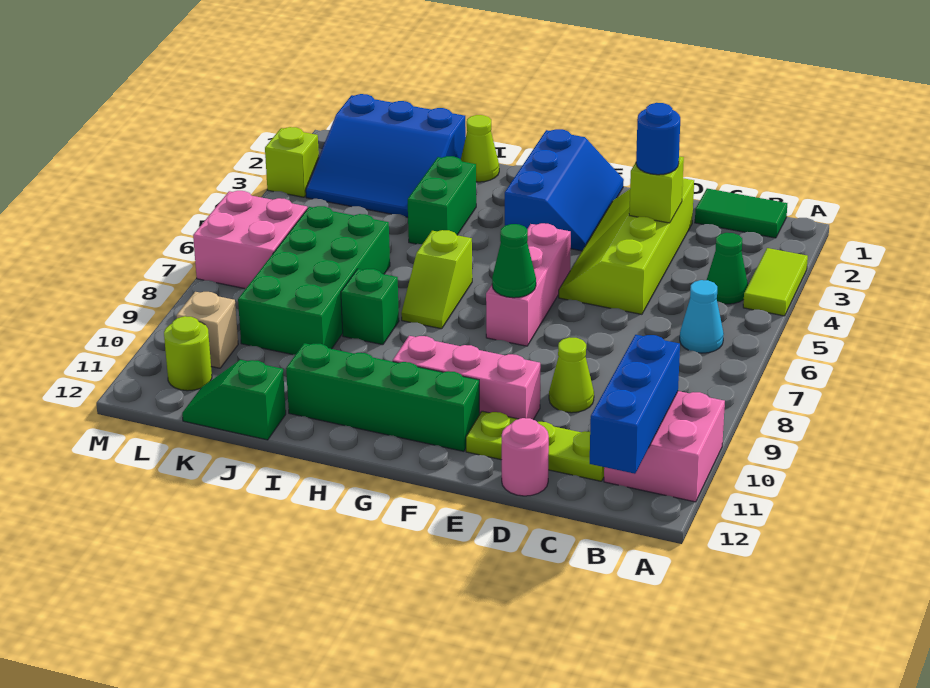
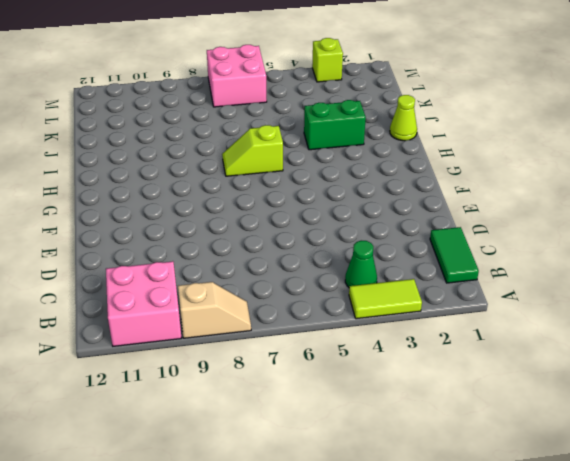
tan 1x2 slope [178,282,251,338] -> none
none -> cyan 1x1 cone [680,280,724,353]
none -> lime 1x3 plate [466,411,604,481]
none -> lime 2x4 slope [559,178,694,314]

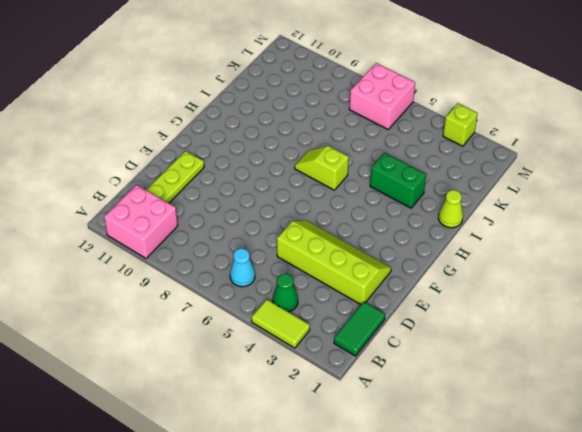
none -> lime 1x1 cone [549,337,594,413]
none -> pink 1x1 round brick [502,418,549,496]
none -> pink 1x3 brick [393,336,540,420]

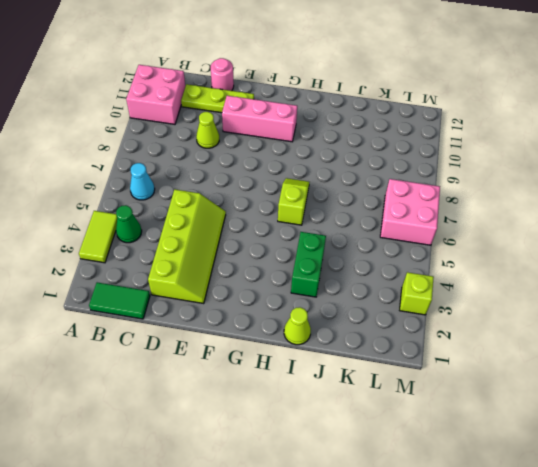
none -> blue 2x3 slope [505,129,624,251]
none -> pink 1x3 brick [486,223,571,346]
none -> green 1x4 brick [286,343,480,451]

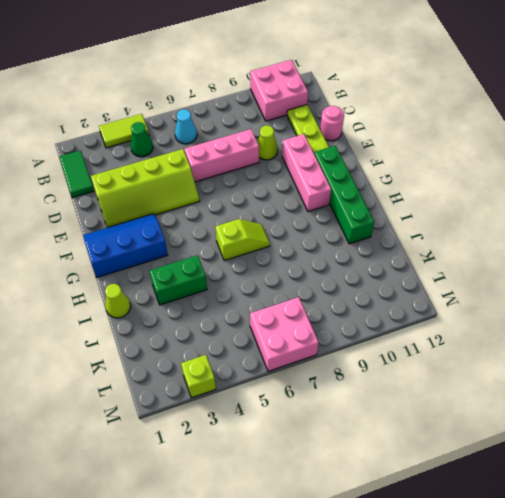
pink 1x3 brick [185,129,259,182] -> pink 1x3 brick moved to [486,223,571,346]
none -> green 1x1 brick [341,269,399,345]
none -> blue 3x3 slope [306,94,466,217]
none -> green 2x4 brick [238,206,390,355]

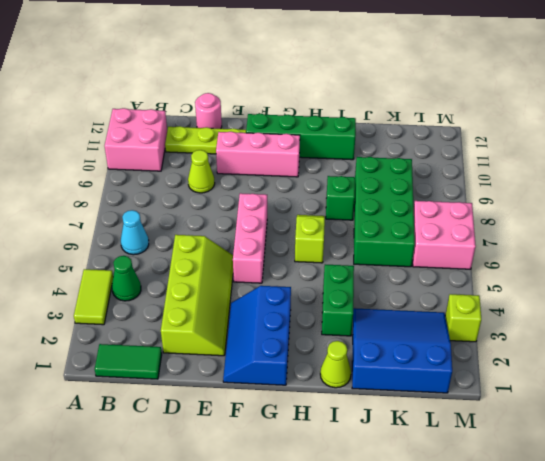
none -> green 1x2 slope [182,360,286,440]
none -> tan 1x1 brick [176,292,238,368]
none -> lime 1x1 round brick [164,316,212,391]

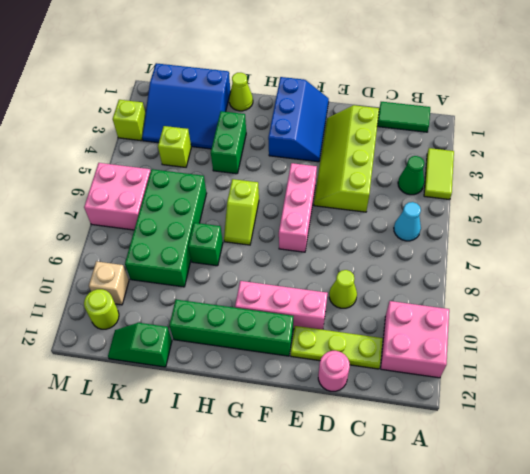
lime 1x1 brick [158,126,191,167] -> lime 1x1 brick moved to [629,156,684,223]
none -> blue 1x3 brick [590,335,680,474]
none -> green 1x1 cone [492,224,536,298]
none -> blue 1x1 round brick [636,103,680,175]

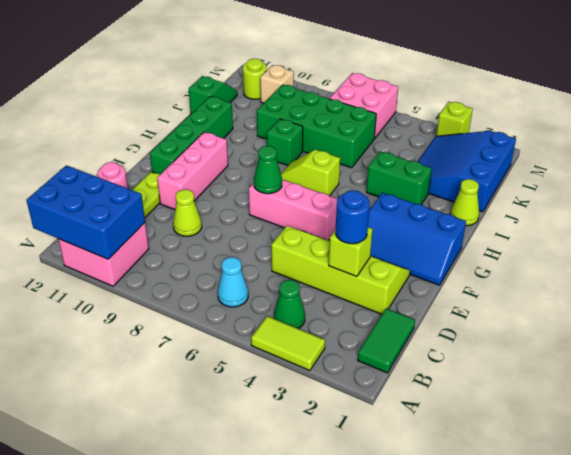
blue 2x3 brick [26,165,145,259] -> blue 1x3 brick [590,335,680,474]

